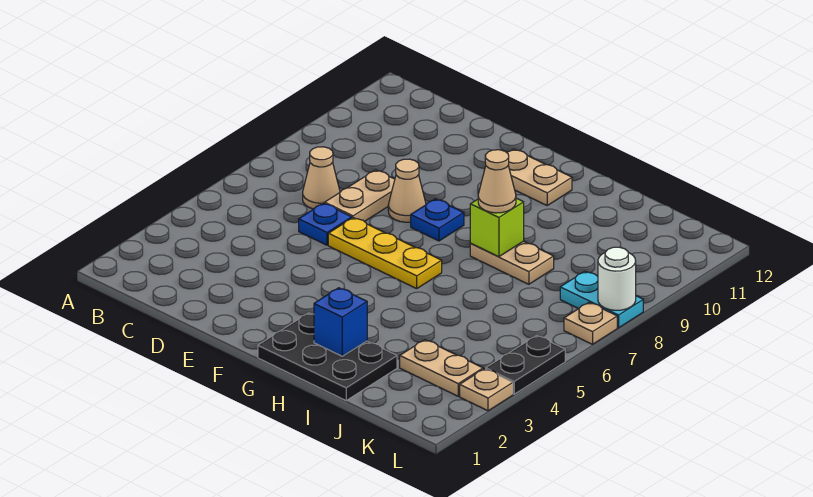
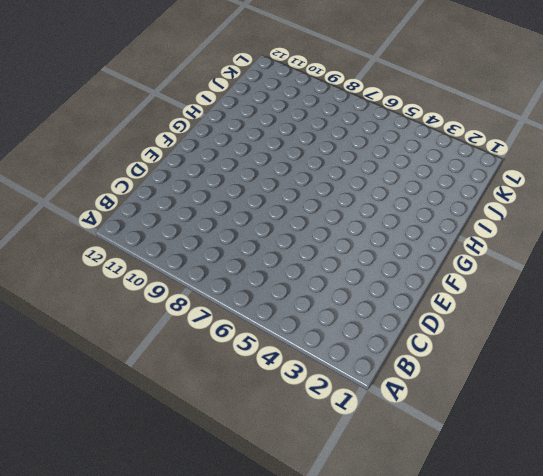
none -> tan 1x1 cone [303,147,340,209]
none -> blue 1x1 plate [299,203,352,245]
none -> tan 1x2 plate [325,170,395,222]

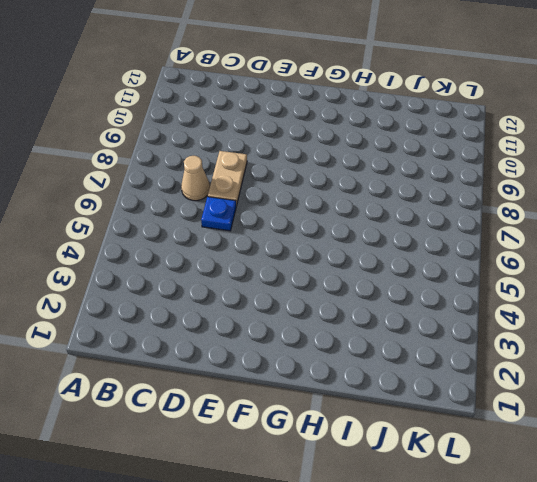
none -> yellow 1x3 plate [328,218,442,289]
none -> tan 1x1 cone [388,159,426,222]
none -> blue 1x1 plate [411,199,464,241]

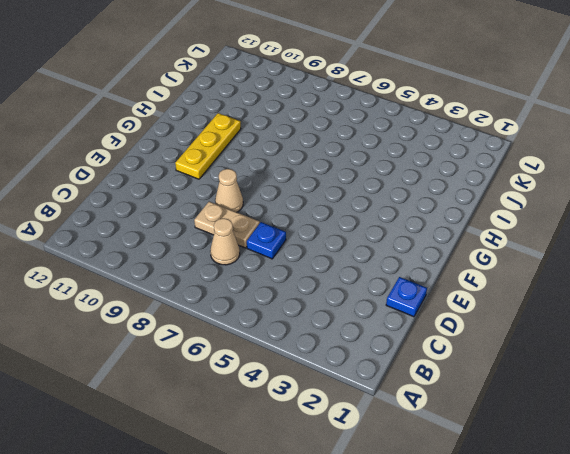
blue 1x1 plate [386,277,427,317] -> blue 1x1 plate moved to [411,199,464,241]
yellow 1x3 plate [175,113,241,179] -> yellow 1x3 plate moved to [328,218,442,289]
none -> tan 1x2 plate [507,149,572,205]
none -> black 2x3 plate [258,313,397,400]
none -> tan 1x2 plate [470,241,554,284]

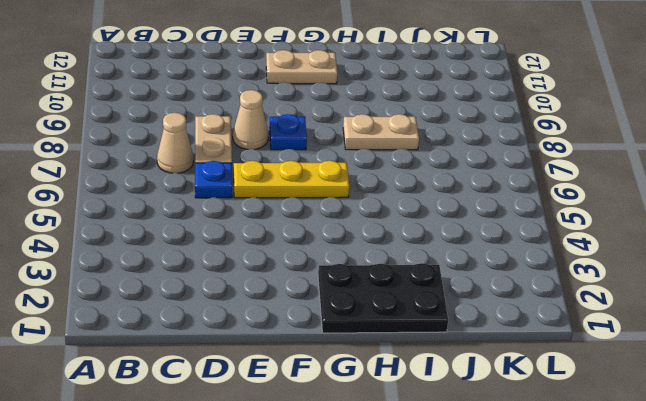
none -> tan 1x2 plate [400,340,483,396]
none -> cyan 1x2 plate [560,271,643,328]
none -> tan 1x1 plate [460,369,513,411]

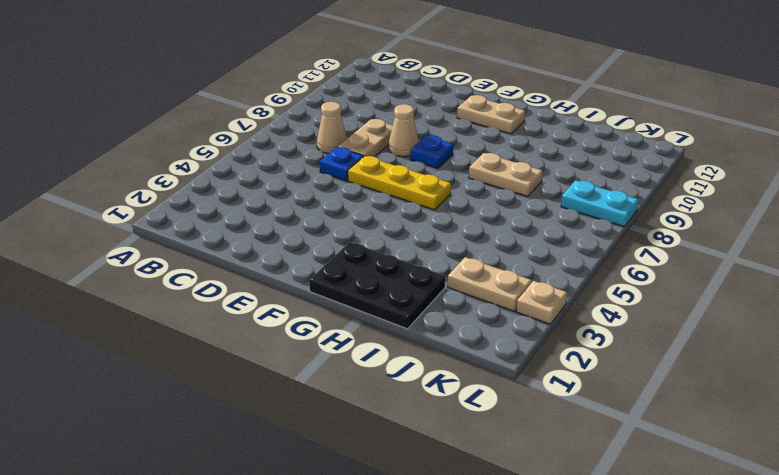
none -> black 1x2 plate [486,336,565,394]
none -> tan 1x1 plate [564,302,617,344]
none -> blue 1x1 brick [314,288,367,356]

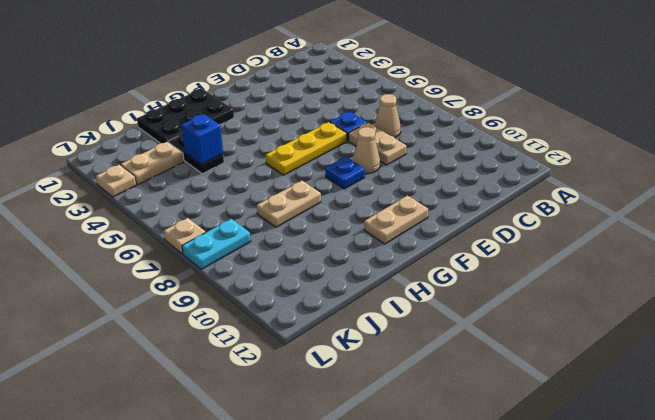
black 1x2 plate [168,133,224,174] -> black 1x2 plate moved to [486,336,565,394]
blue 1x1 brick [182,114,223,165] -> blue 1x1 brick moved to [314,288,367,356]
none -> lime 1x1 brick [470,198,524,257]
none -> white 1x1 round brick [598,247,636,310]
none -> tan 1x1 cone [478,150,516,213]

